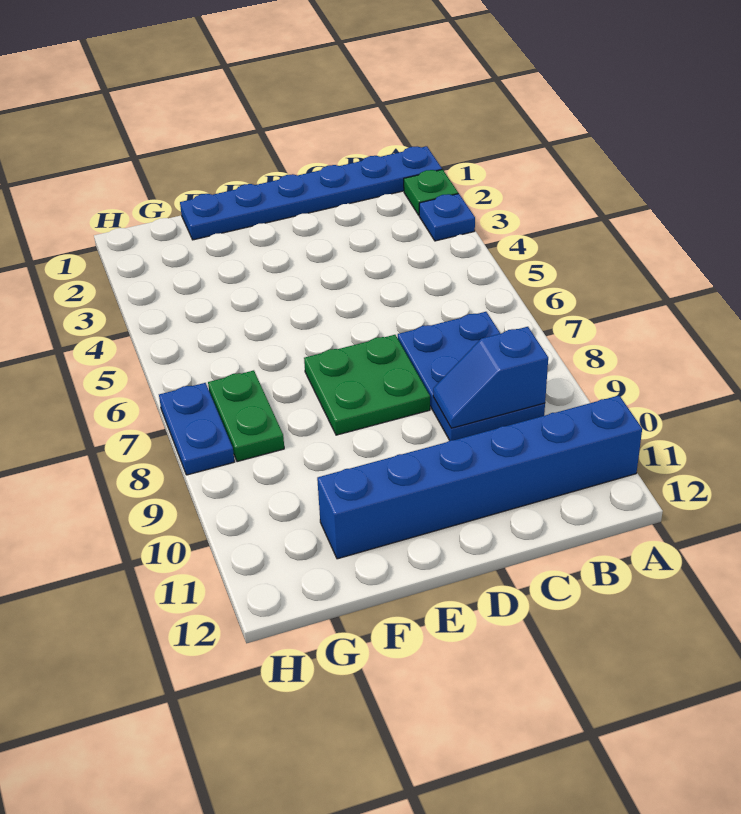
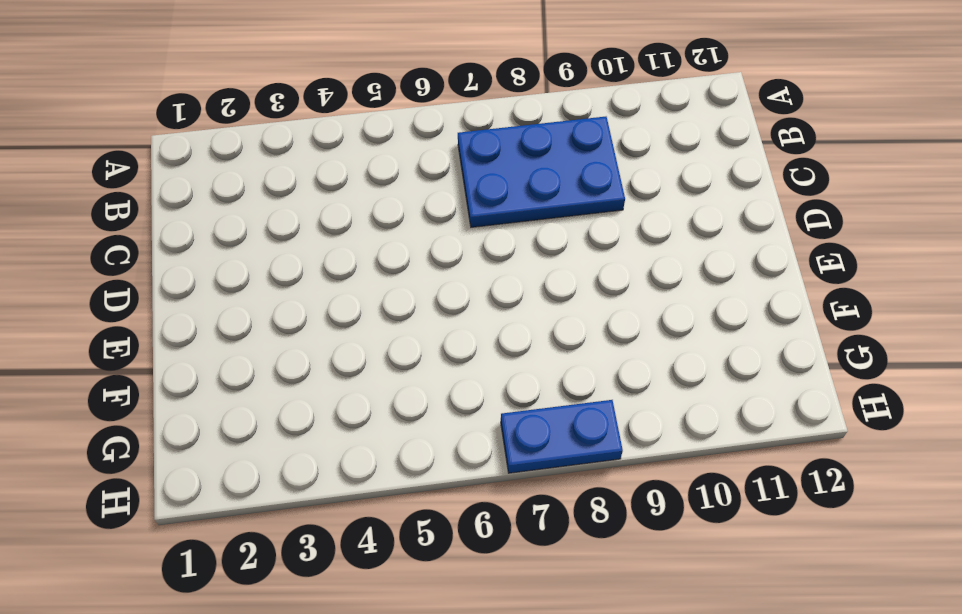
none -> blue 1x6 plate [180,146,442,240]
none -> green 1x1 plate [404,170,458,215]

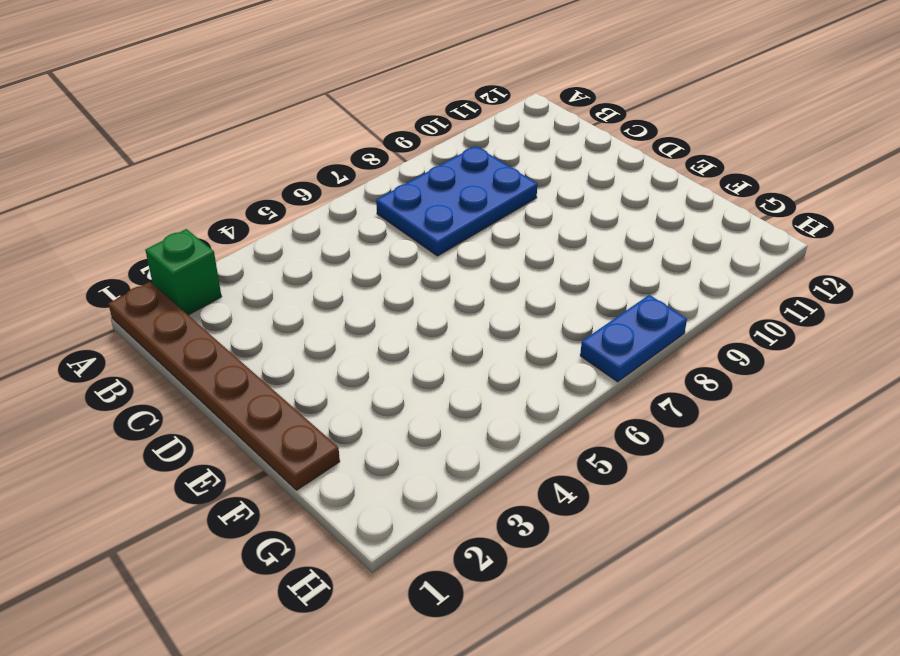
brown 1x6 plate [108,282,340,490] -> blue 1x6 plate [180,146,442,240]
green 1x1 brick [145,229,222,315] -> green 1x1 plate [404,170,458,215]
none -> blue 1x1 plate [419,194,475,241]
none -> blue 1x6 brick [317,396,642,559]

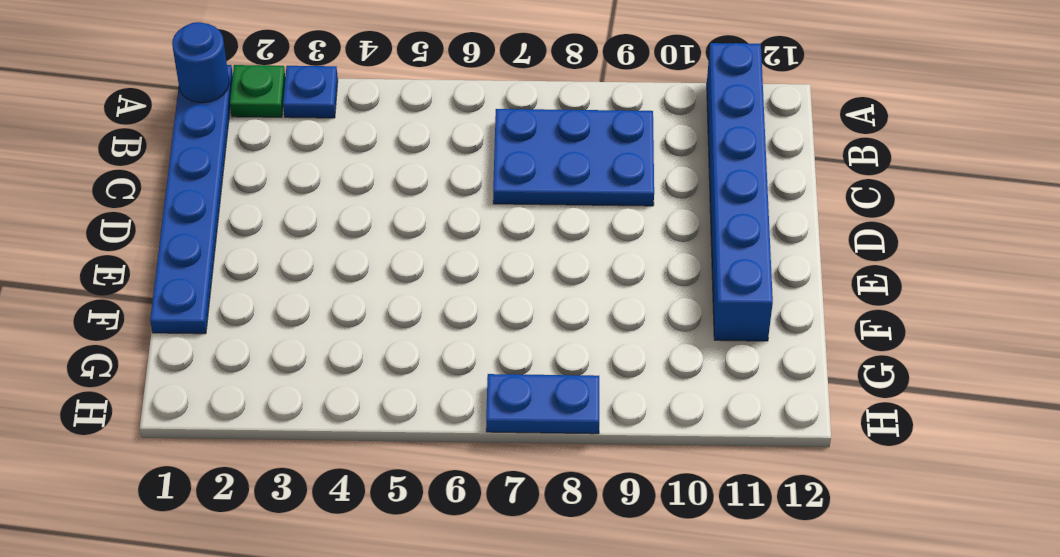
blue 1x1 round brick [172,22,229,103] -> none
none -> green 2x2 plate [304,335,430,435]
none -> green 1x2 plate [208,370,284,462]

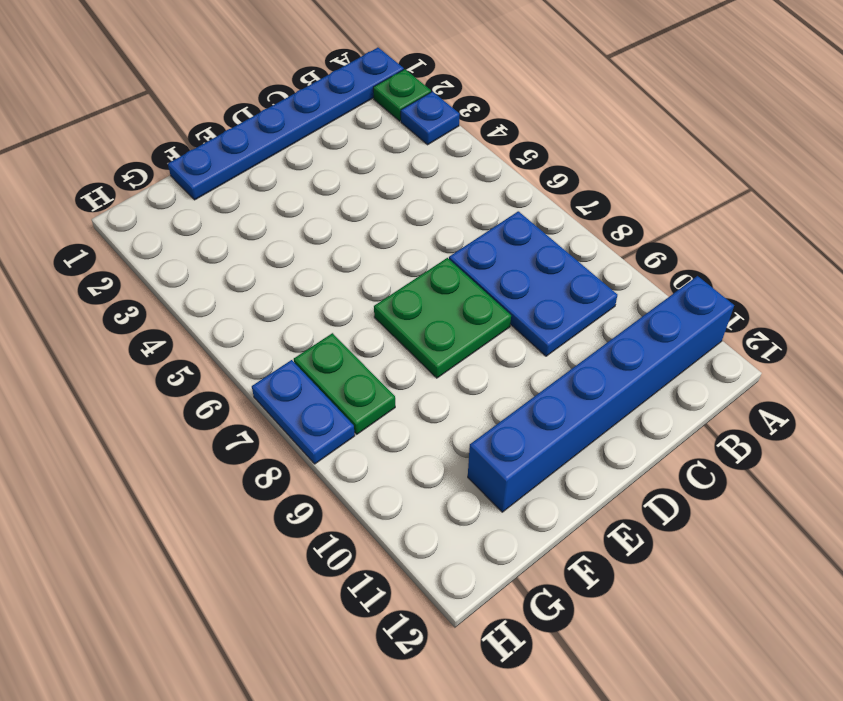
none -> blue 1x2 slope [433,327,548,428]

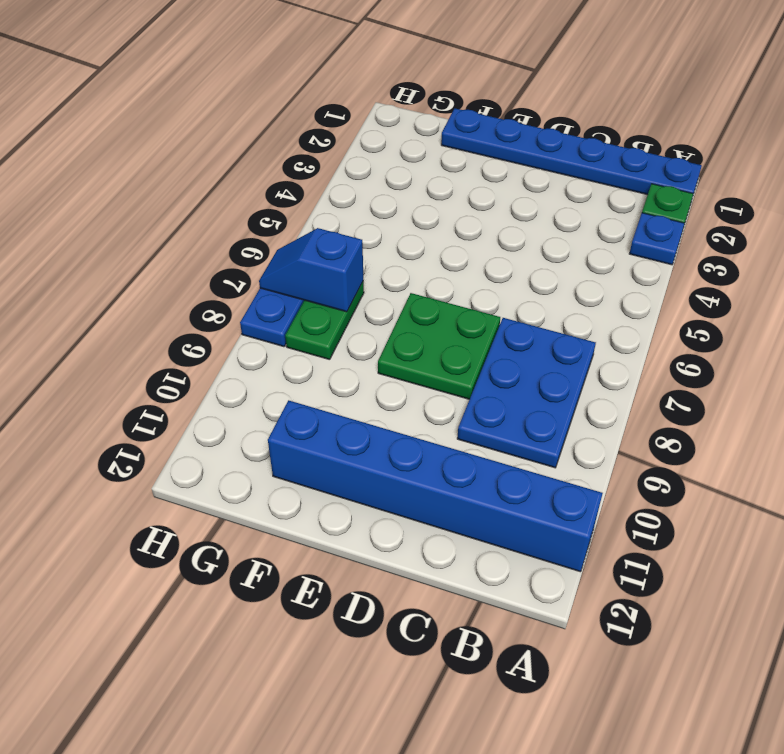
blue 1x2 slope [259,228,363,312] -> blue 1x2 slope moved to [433,327,548,428]

